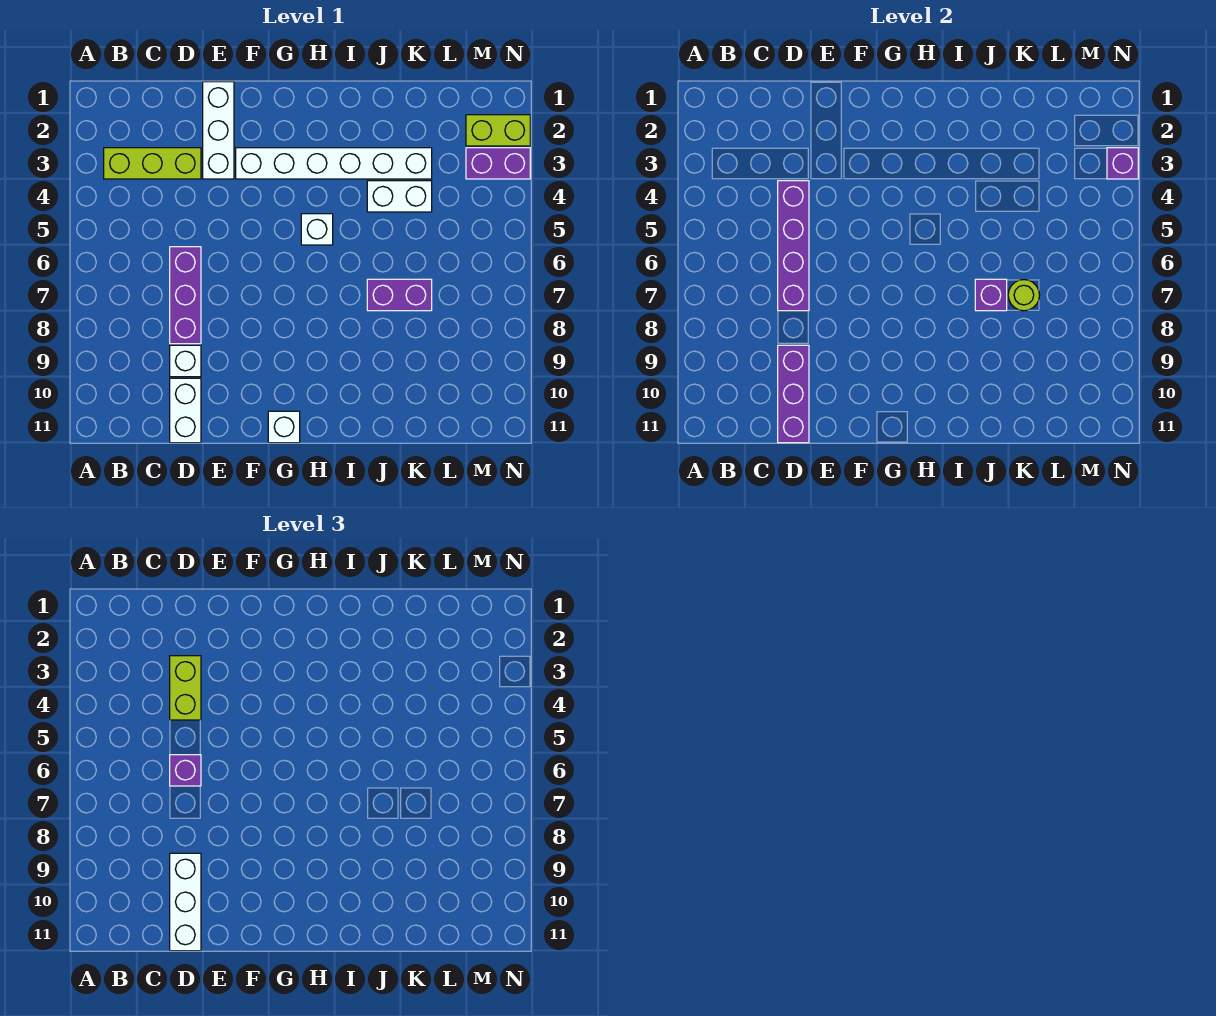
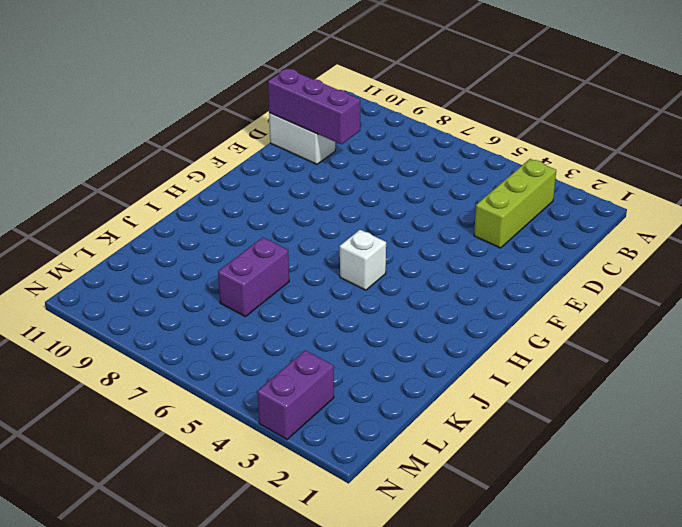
none -> purple 1x3 brick [170,247,201,344]
none -> white 1x1 brick [170,345,201,377]
none -> white 1x3 brick [203,82,234,179]

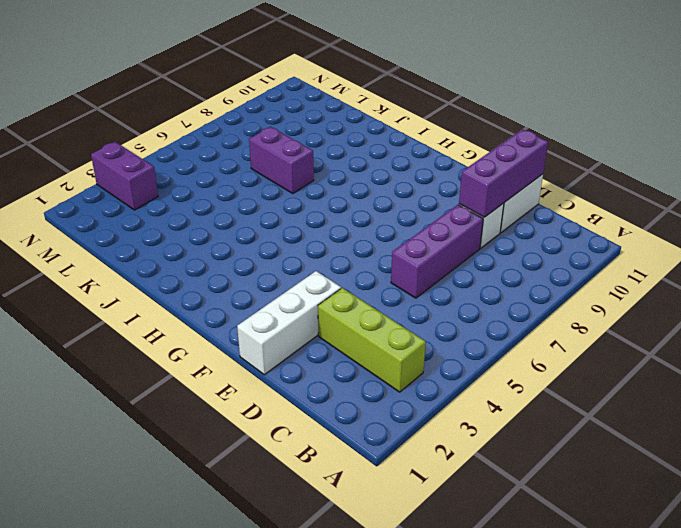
none -> white 1x6 brick [236,148,432,179]
none -> white 1x1 brick [268,411,300,443]
none -> white 1x1 brick [301,214,333,245]

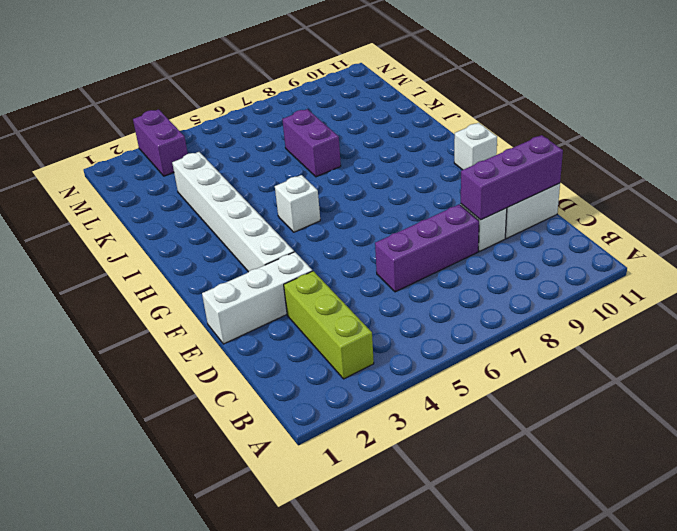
none -> white 1x2 brick [367,181,432,212]
none -> lime 1x2 brick [466,115,530,146]
none -> purple 1x4 brick [778,181,809,311]

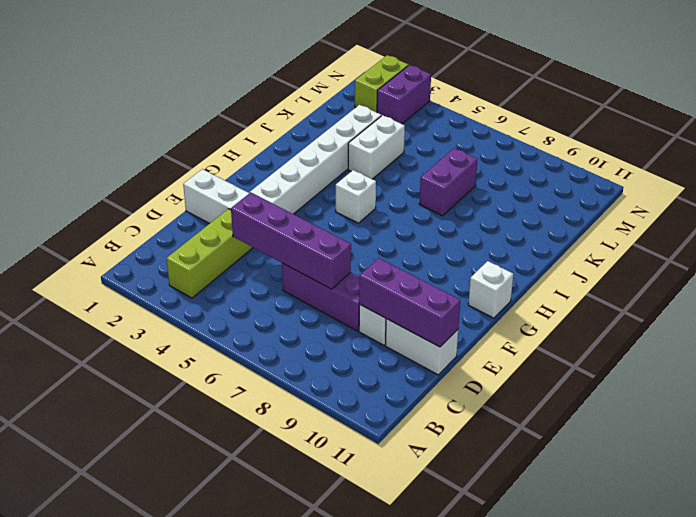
none -> purple 1x1 brick [975,279,1007,311]
none -> lime 1x1 round brick [1008,280,1040,311]
none -> purple 1x1 brick [1107,148,1138,179]

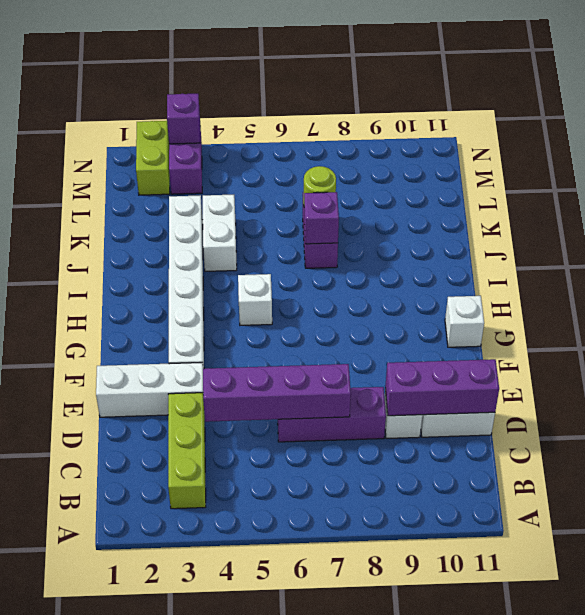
none -> lime 1x2 brick [170,656,201,720]
none -> purple 1x1 brick [170,755,201,786]
none -> white 1x3 brick [170,853,201,951]

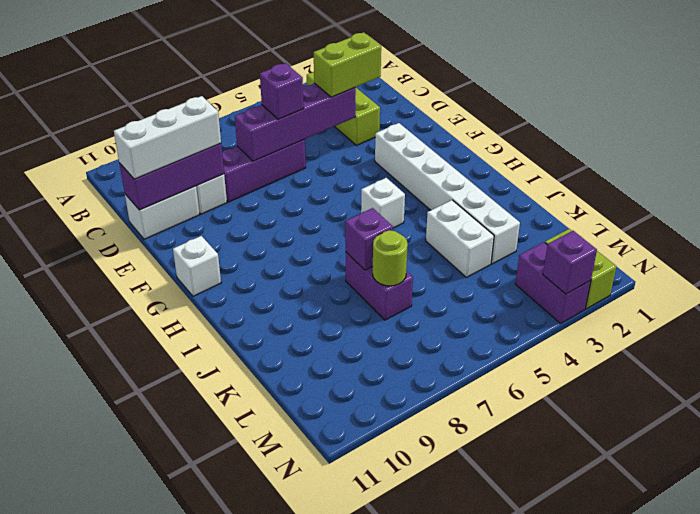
none -> white 1x3 brick [203,82,234,179]

